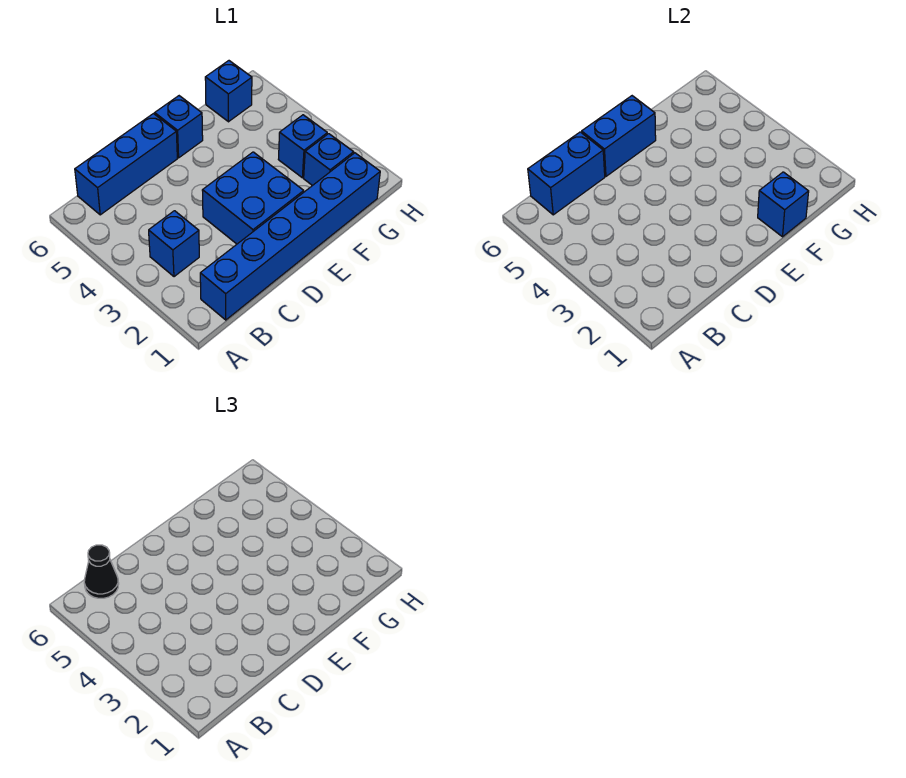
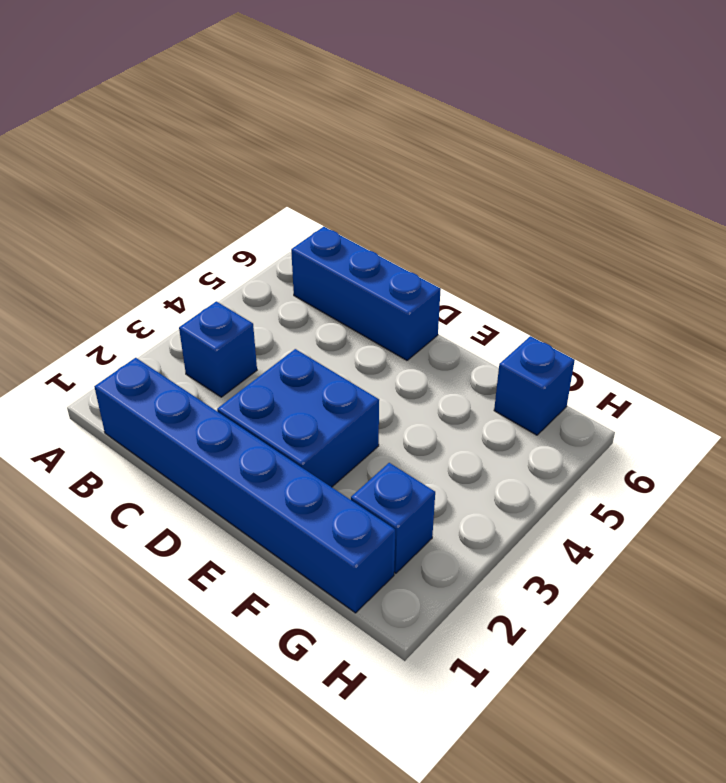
none -> blue 1x1 brick [155,96,203,158]
none -> blue 1x1 brick [278,115,327,178]
none -> blue 1x2 brick [528,132,605,215]

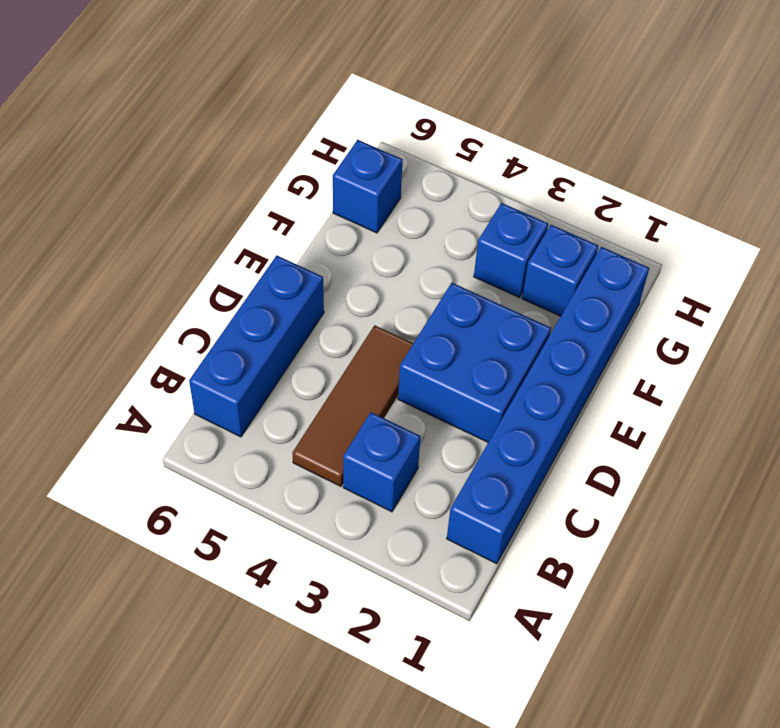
brown 1x3 tile [292,325,413,486] -> none
none -> blue 1x1 brick [155,96,203,158]
none -> blue 1x2 brick [528,132,605,215]
none -> blue 1x2 brick [582,96,656,176]

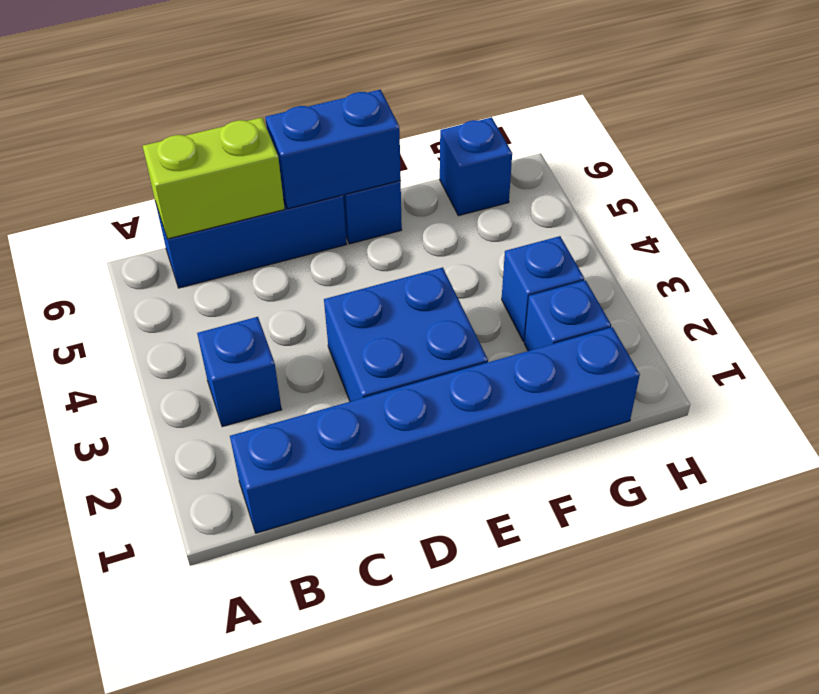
lime 1x2 brick [143,118,285,239] -> blue 1x2 brick [528,132,605,215]
none -> blue 1x1 brick [758,172,809,237]
none -> black 1x1 cone [84,545,119,598]

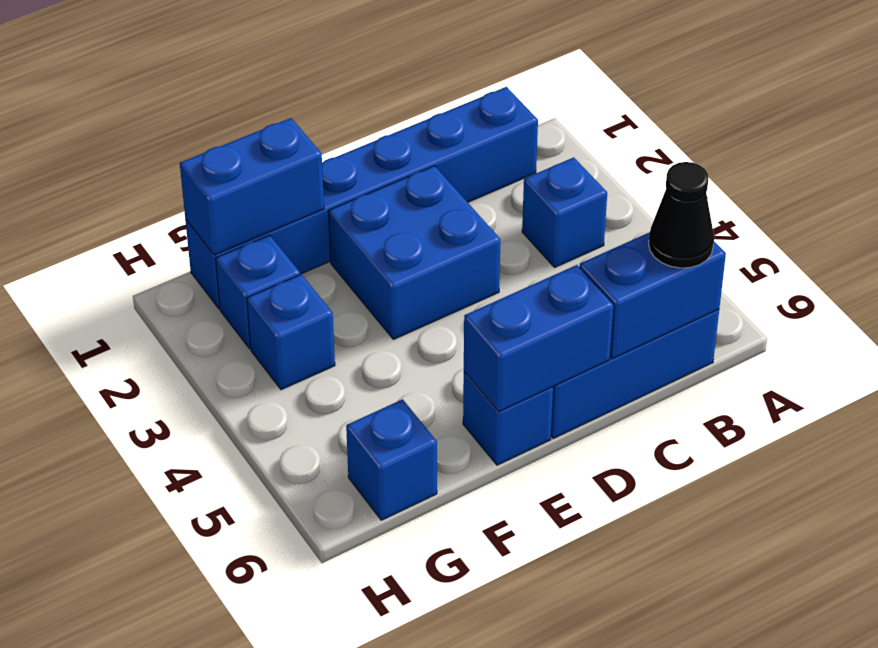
blue 1x2 brick [180,118,324,255] -> blue 1x1 brick [758,172,809,237]

